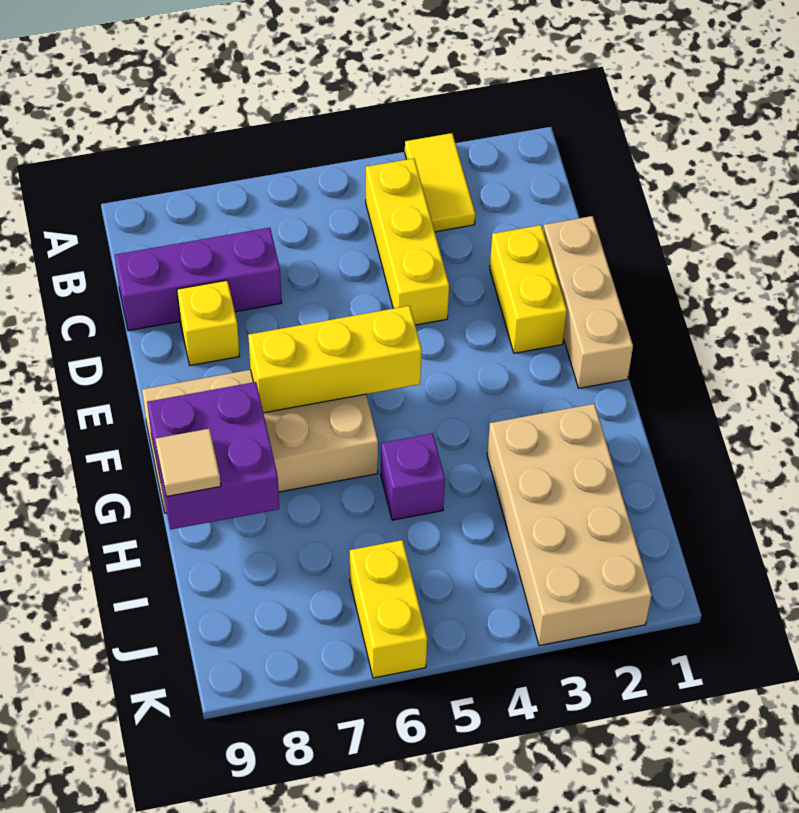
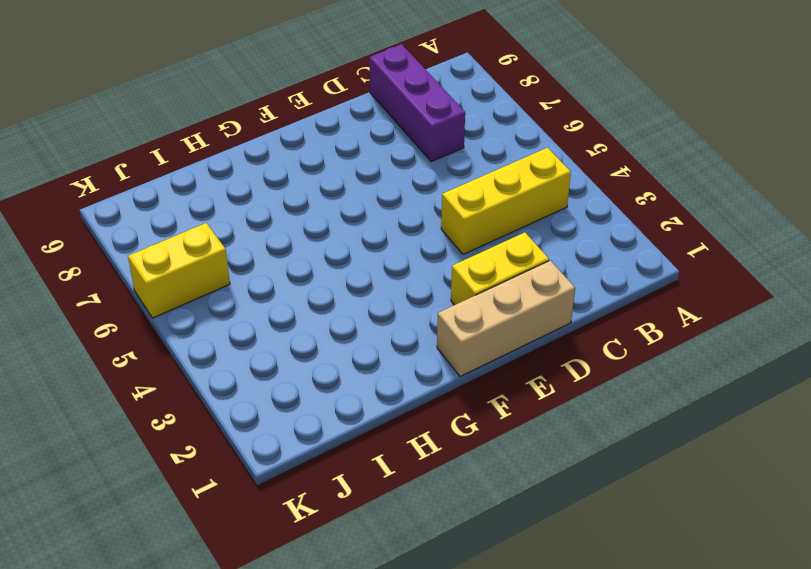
none -> yellow 1x2 tile [405,133,475,232]
none -> yellow 1x1 brick [177,280,239,365]
none -> tan 2x4 brick [142,370,378,513]

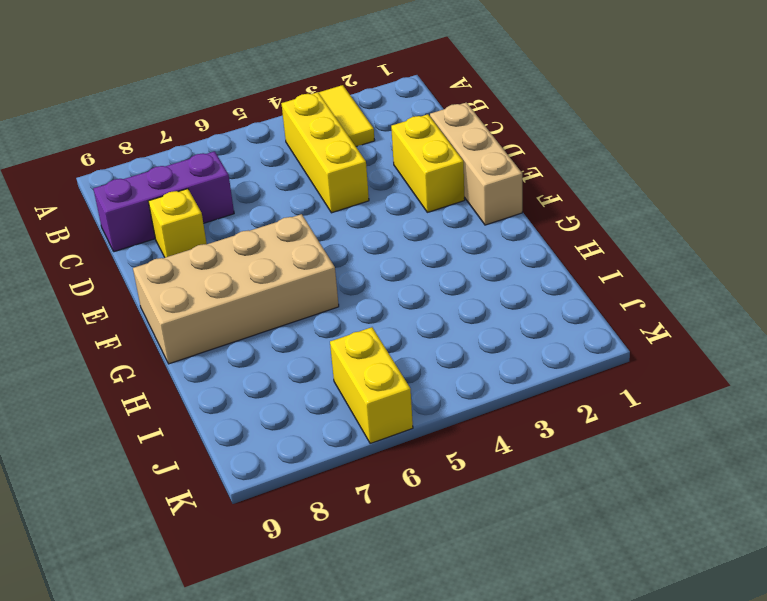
none -> tan 2x4 brick [487,404,652,646]
none -> purple 1x1 brick [381,434,445,520]
none -> yellow 1x3 brick [248,306,422,413]

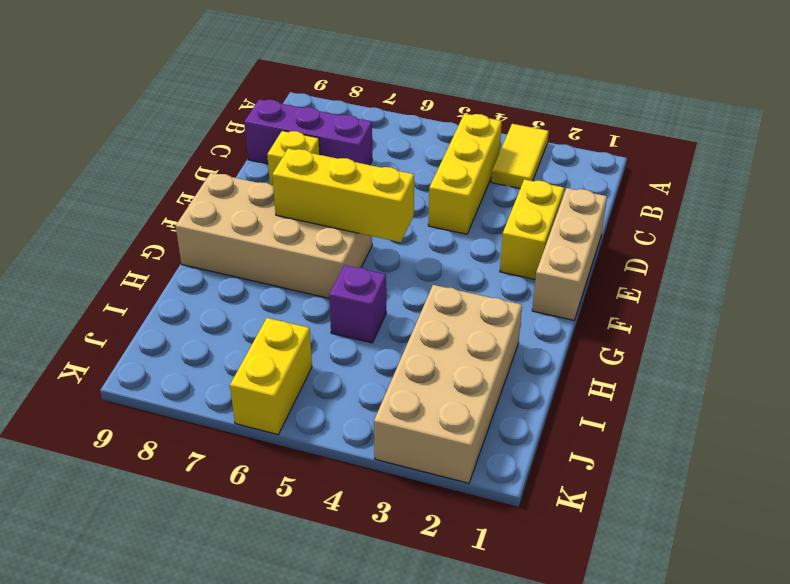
none -> purple 2x2 brick [147,382,279,529]
none -> tan 1x1 tile [156,429,221,497]

